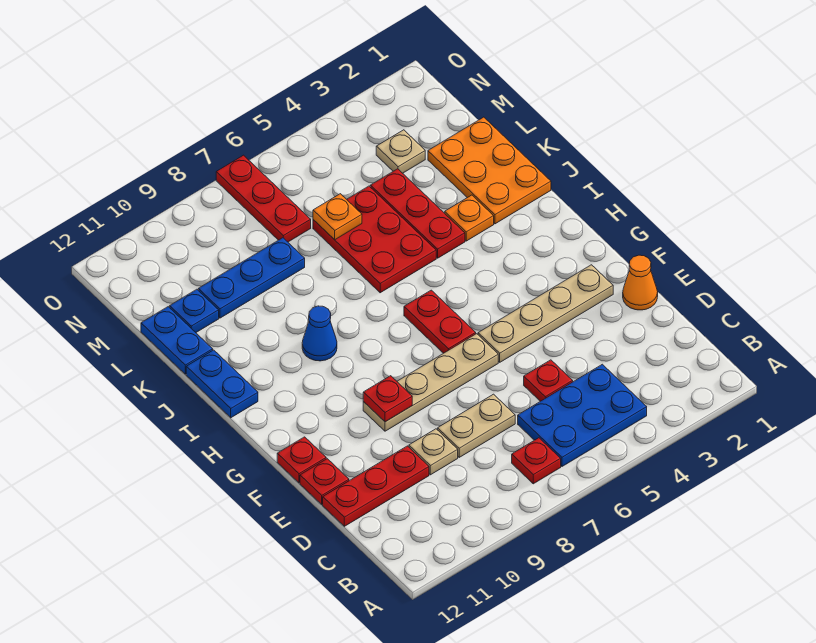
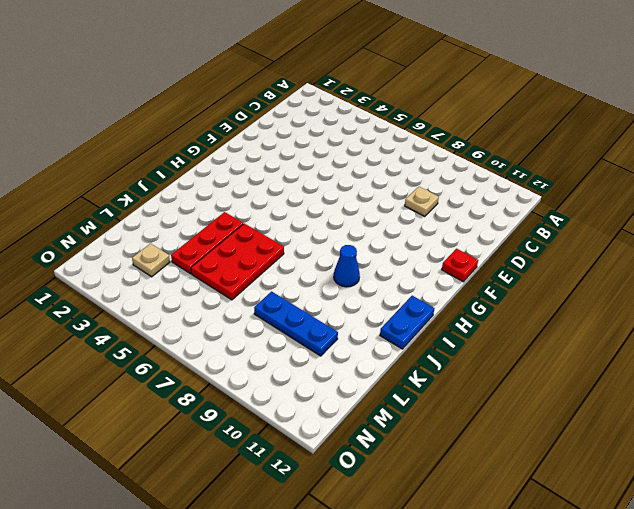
none -> blue 2x3 plate [518,364,647,466]
none -> red 1x1 plate [512,438,561,484]
none -> red 1x1 plate [524,360,573,401]

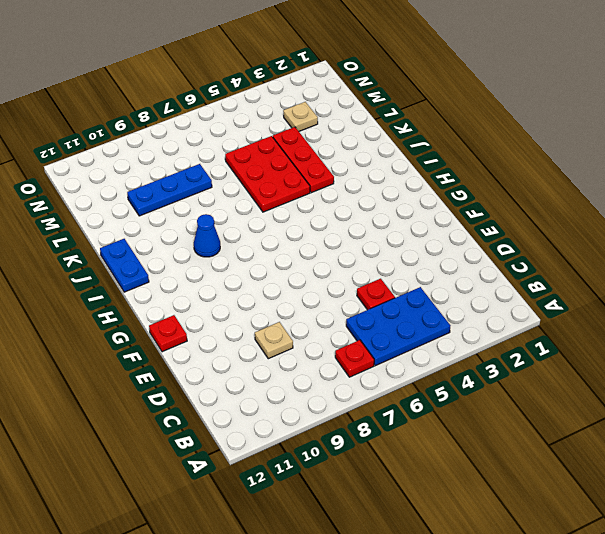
none -> tan 1x2 plate [438,394,515,457]
none -> red 1x3 plate [323,446,429,526]
none -> orange 1x1 cone [623,255,658,310]

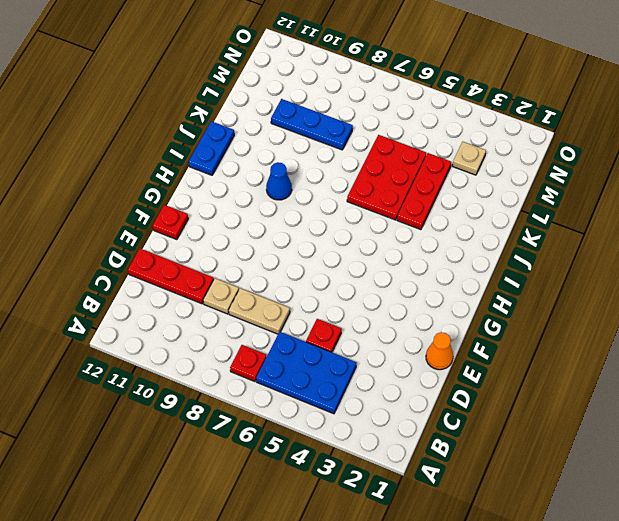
none -> red 1x1 plate [300,459,349,504]
none -> tan 1x4 plate [478,265,613,362]
none -> tan 1x4 plate [363,334,498,431]

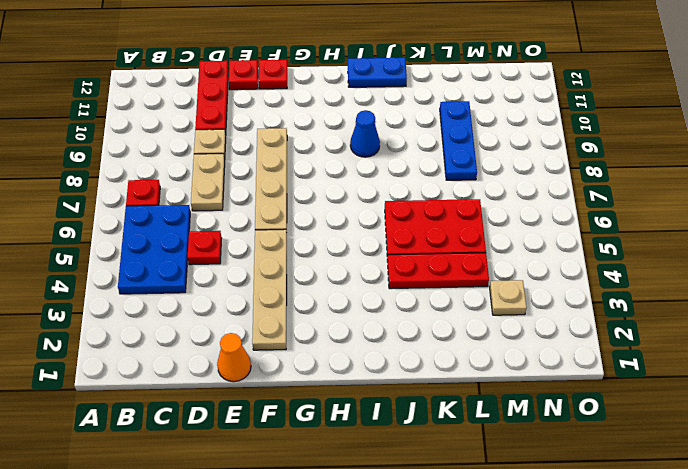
none -> red 1x2 plate [404,290,476,353]
none -> orange 2x3 plate [428,117,551,224]
none -> orange 1x1 plate [445,195,494,241]

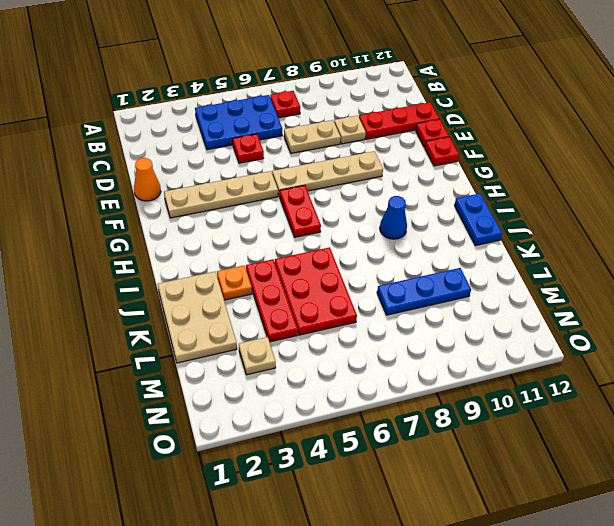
tan 2x3 plate [158,272,237,363] -> orange 2x3 plate [428,117,551,224]
none -> blue 1x2 plate [141,307,213,374]
none -> blue 1x1 plate [170,289,219,332]
none -> red 1x3 plate [216,155,311,242]

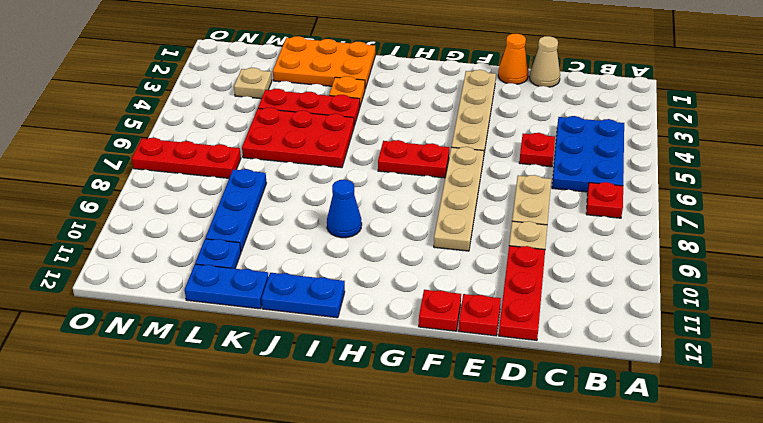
tan 1x1 cone [530,36,560,87] -> none
none -> red 1x1 plate [363,376,412,422]
none -> orange 1x1 plate [313,194,362,240]

